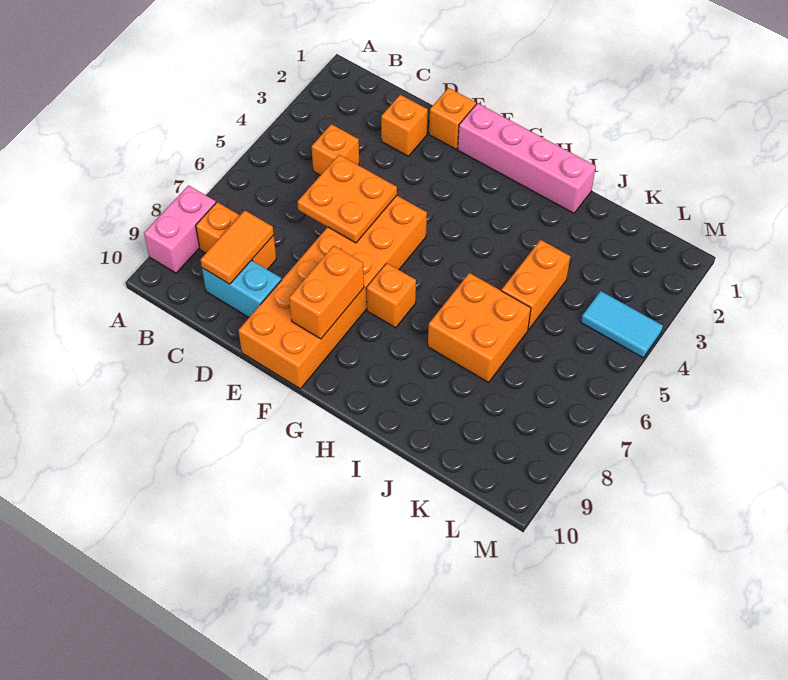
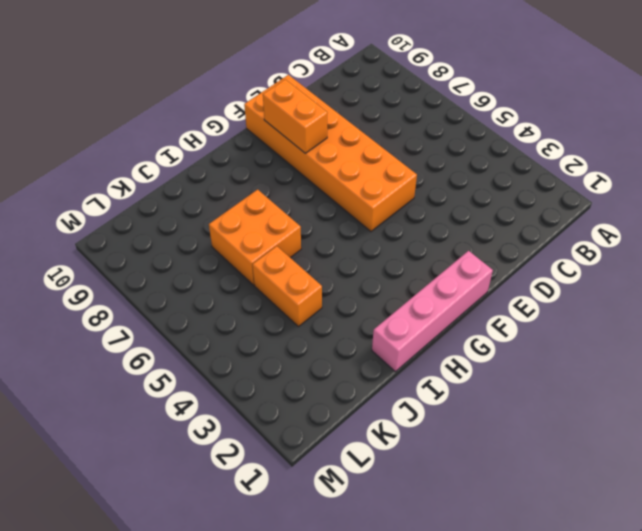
none -> pink 1x2 brick [144,185,216,273]
none -> orange 1x2 brick [196,202,276,270]
none -> orange 1x1 brick [312,124,359,175]

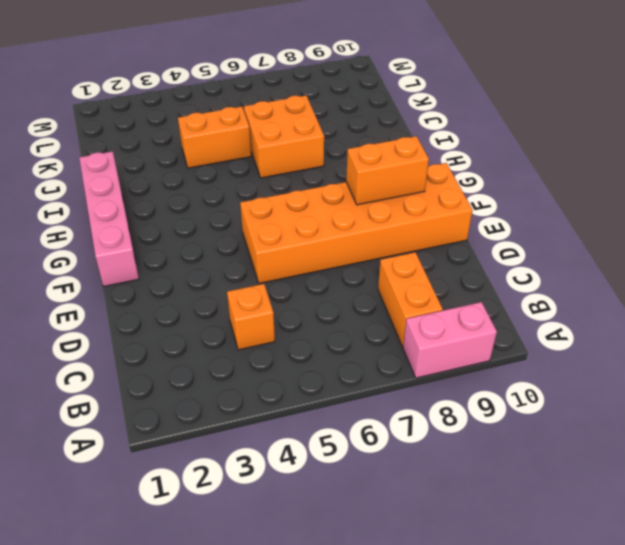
none -> cyan 1x2 brick [202,260,282,317]
none -> orange 1x1 brick [381,95,428,156]
none -> orange 1x1 brick [429,88,476,149]

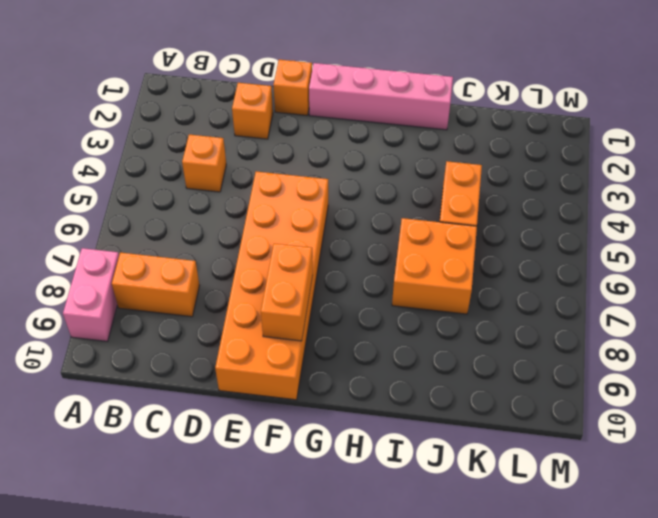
none -> cyan 1x2 brick [202,260,282,317]
none -> orange 1x1 brick [366,263,416,328]
none -> cyan 1x2 tile [581,291,663,358]

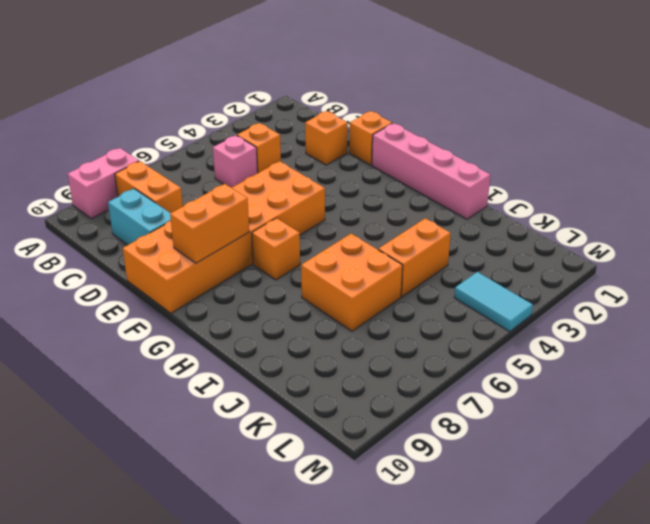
pink 1x1 brick [213,135,258,188] -> none
none -> orange 1x2 tile [201,211,274,284]
none -> orange 2x2 plate [297,155,397,243]

